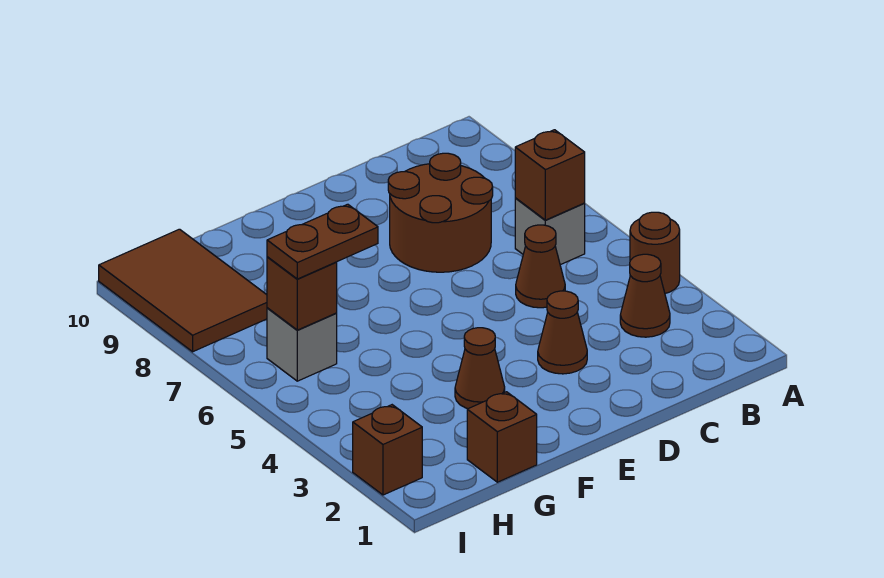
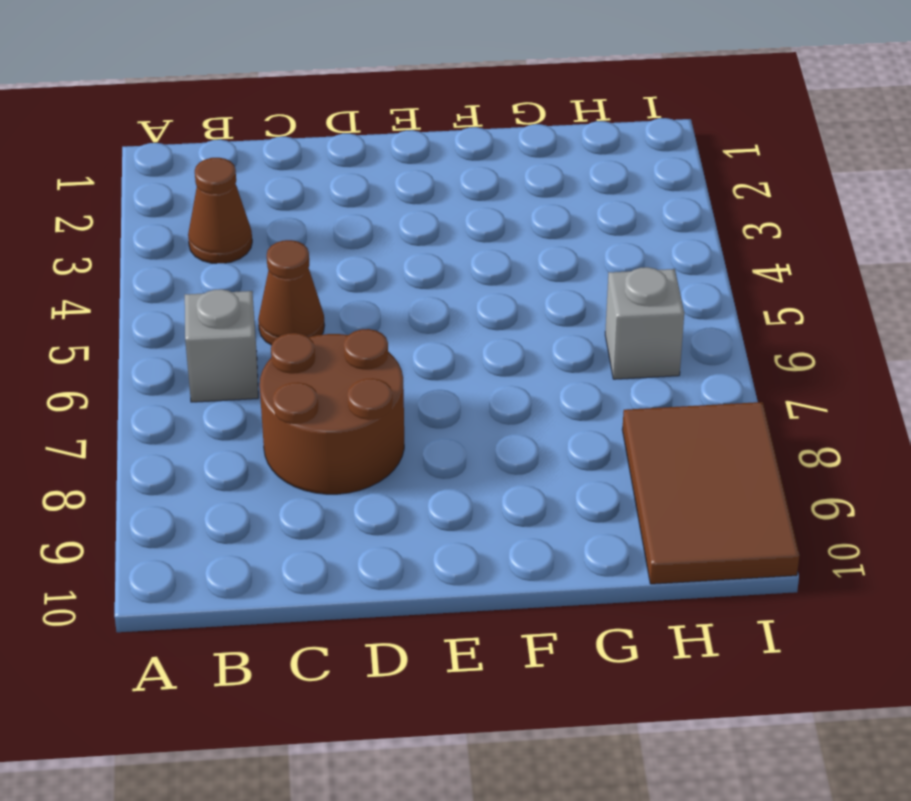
none -> brown 1x1 round brick [630,212,680,293]
none -> brown 1x1 cone [538,291,587,374]
none -> brown 1x1 cone [455,328,505,409]

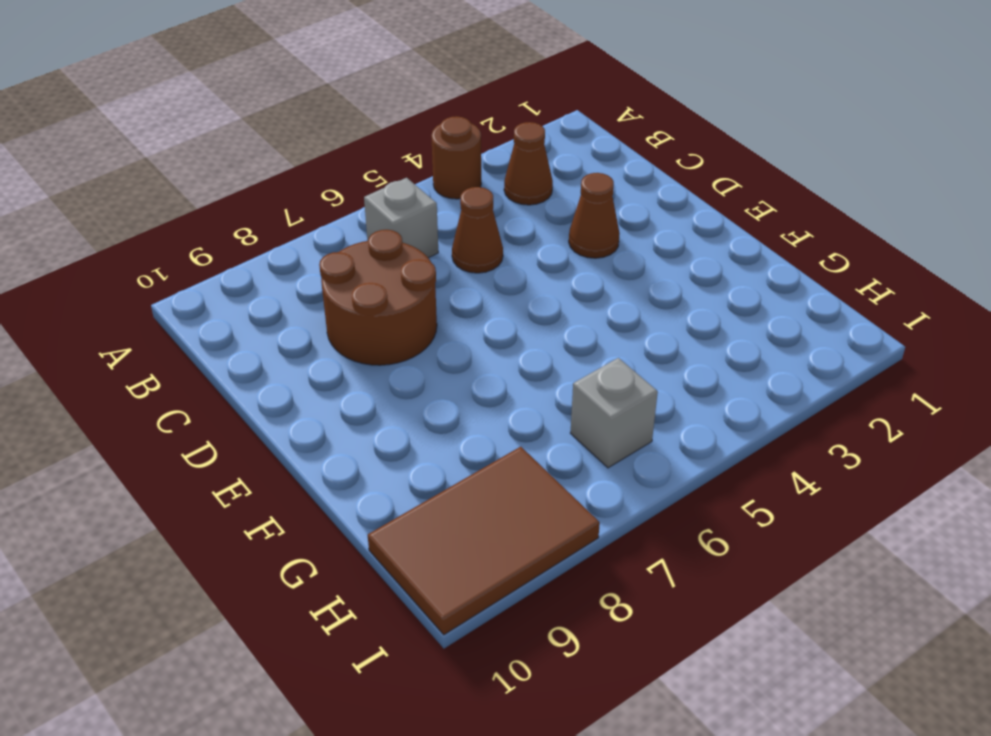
none -> brown 1x1 cone [455,328,505,409]
none -> brown 1x1 brick [467,392,537,482]
none -> brown 1x1 brick [353,405,422,495]

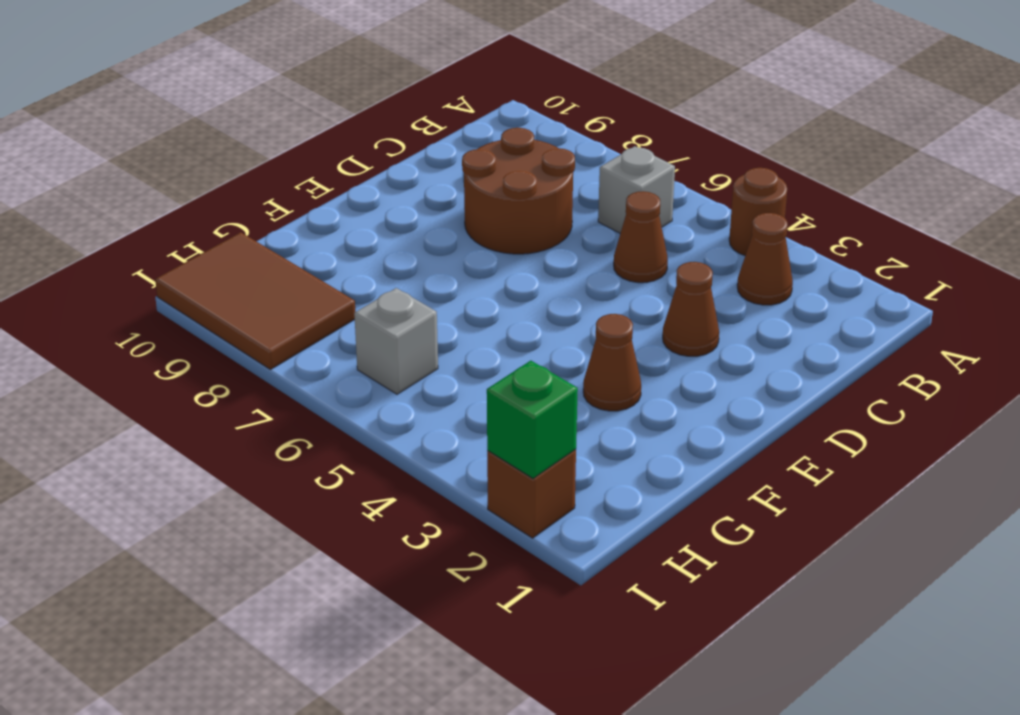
green 1x1 brick [487,361,578,478] -> none
none -> brown 1x1 brick [467,392,537,482]
none -> brown 1x1 brick [515,130,585,220]
none -> brown 1x1 brick [267,257,337,330]

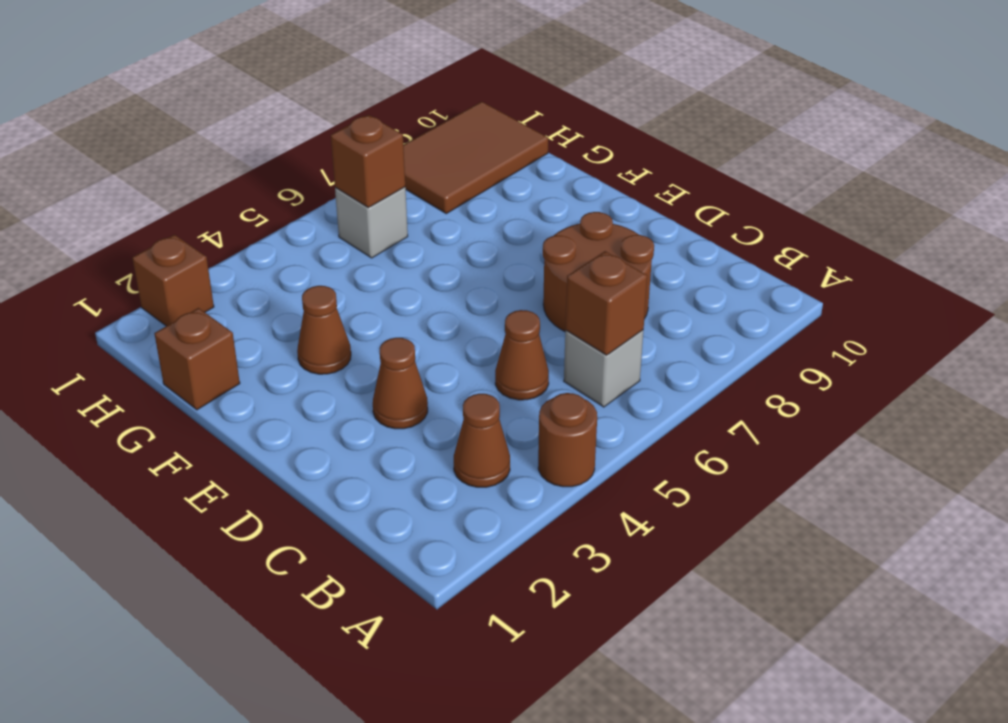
none -> brown 1x2 plate [267,204,378,279]

